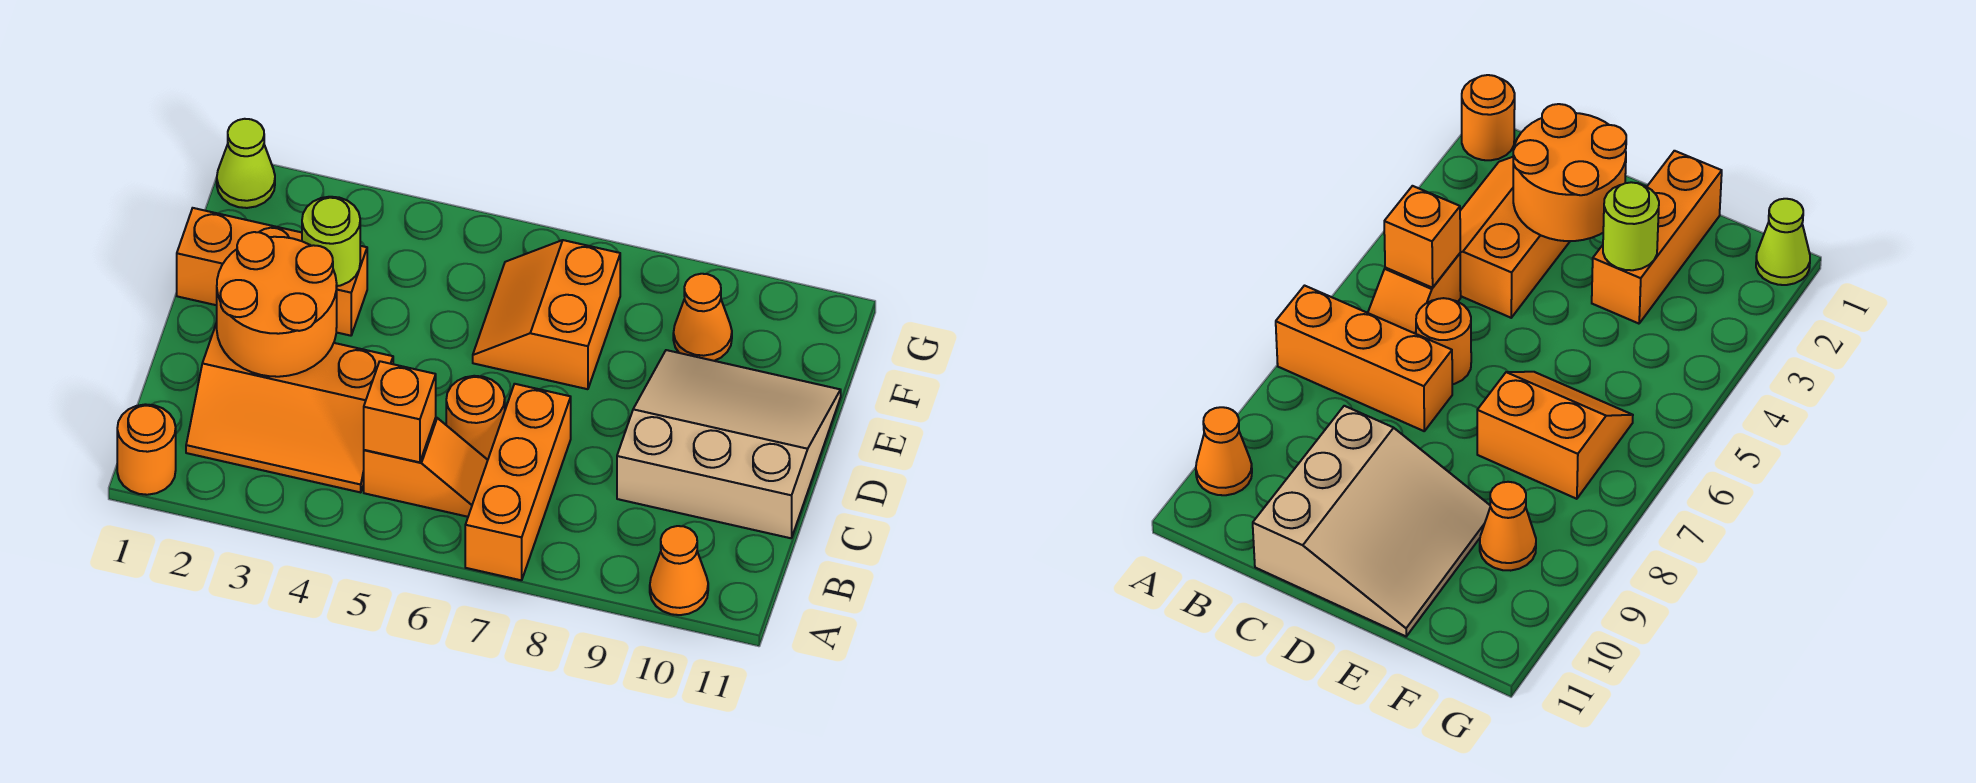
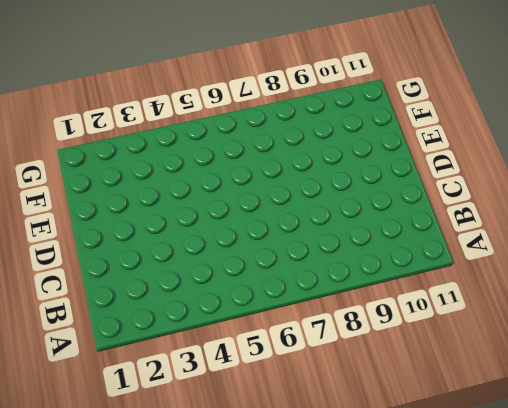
none -> orange 1x1 round brick [117,404,176,495]
none -> orange 1x3 brick [465,384,571,580]
none -> orange 1x1 cone [650,526,708,615]

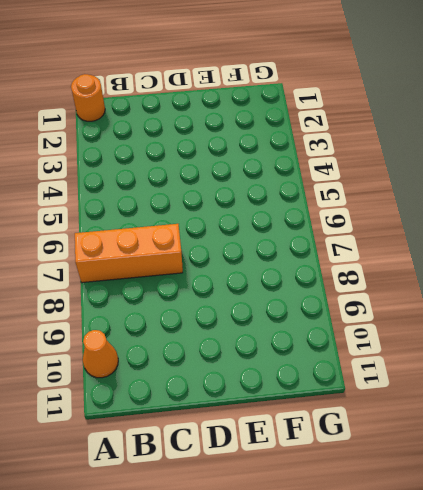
none -> orange 2x3 slope [186,323,393,492]
none -> orange 1x2 slope [364,418,488,517]
none -> orange 1x1 round brick [446,376,505,460]

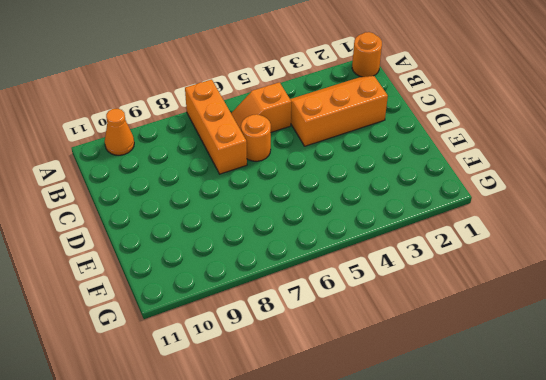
none -> tan 3x3 slope [617,350,841,538]
none -> orange 1x3 brick [177,208,367,336]
none -> orange 2x2 slope [473,240,620,389]

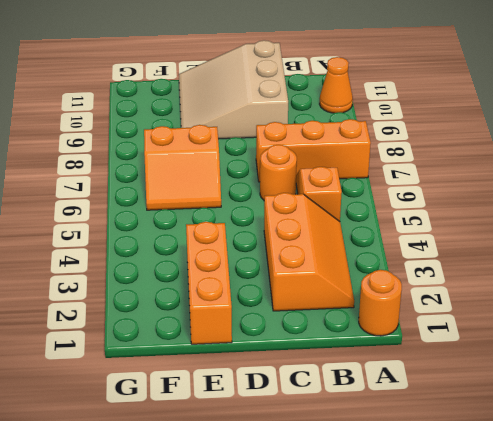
none -> orange 1x1 cone [673,274,732,361]
none -> lime 1x1 cone [217,119,275,208]
none -> orange 1x1 brick [364,361,436,462]

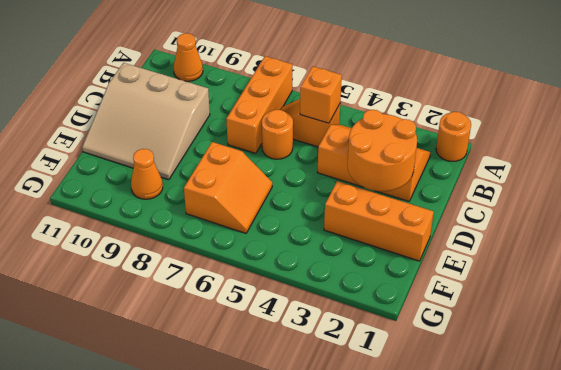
none -> lime 1x1 cone [217,119,275,208]
none -> lime 1x1 round brick [302,197,360,286]

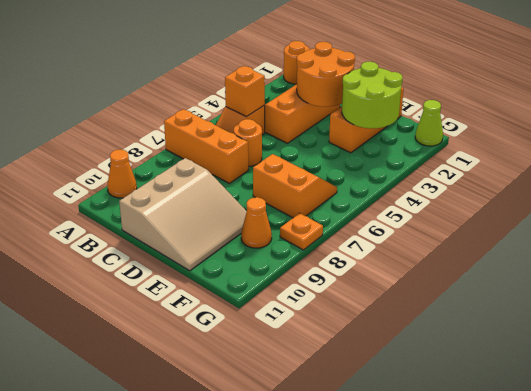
lime 2x2 round brick [342,62,403,128] -> lime 1x1 round brick [302,197,360,286]
orange 1x1 plate [280,213,323,250] -> none

